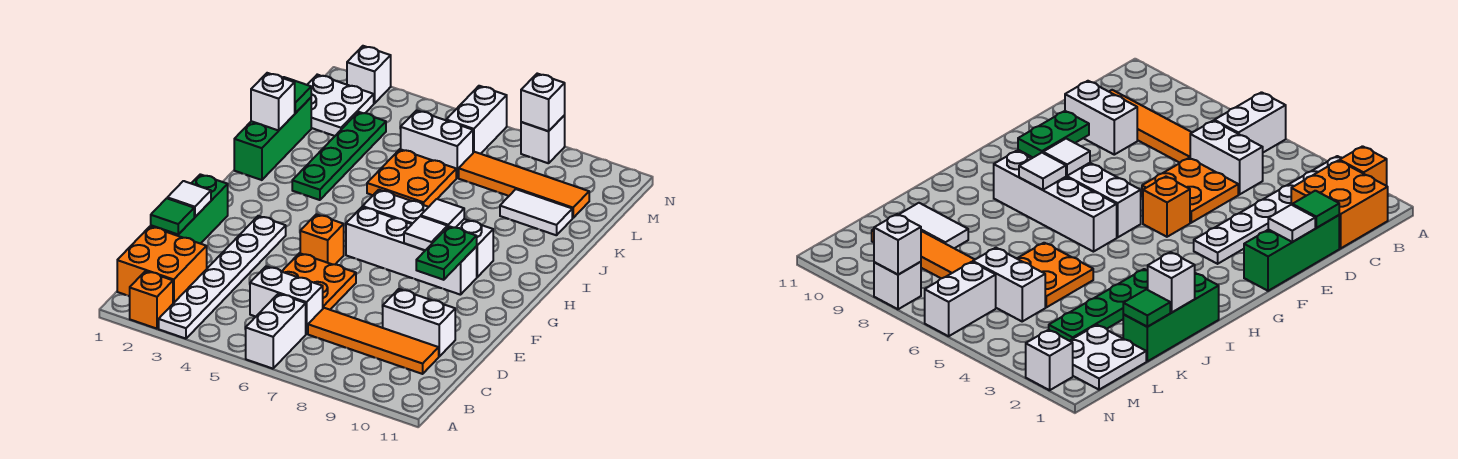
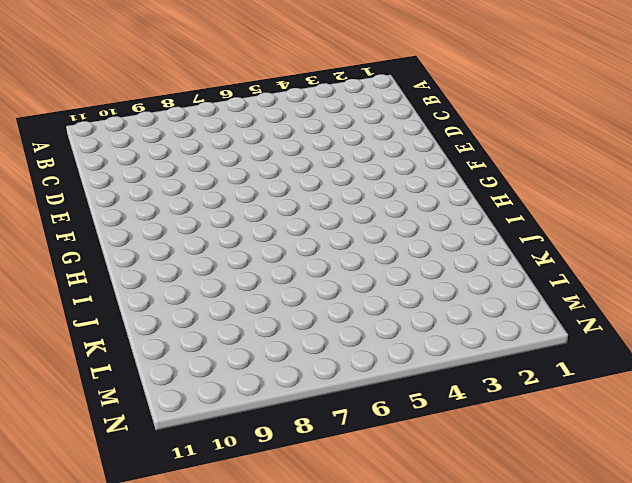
none -> orange 1x1 brick [129,271,173,329]
none -> white 1x6 plate [159,216,286,339]
none -> white 1x2 brick [246,294,306,369]
none -> orange 2x2 brick [117,226,207,303]

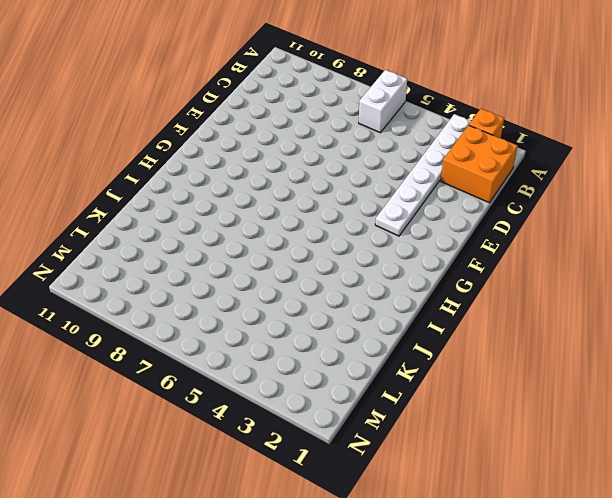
none -> white 1x2 brick [250,266,323,334]
none -> orange 1x4 tile [308,308,439,374]
none -> green 1x3 brick [151,174,228,244]
none -> orange 2x2 plate [282,253,356,310]

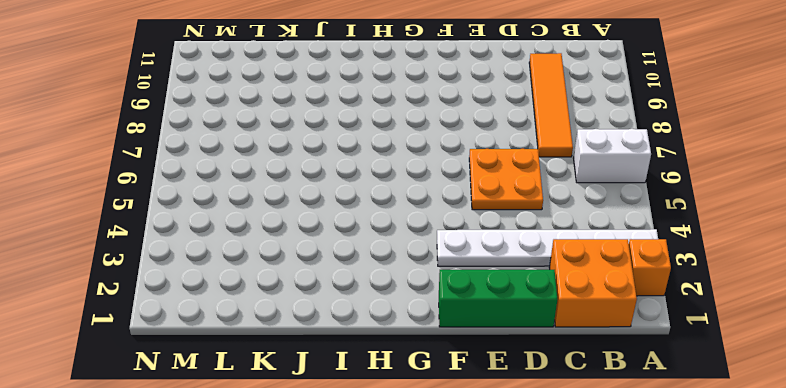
none -> white 1x2 brick [250,266,323,334]
none -> white 1x2 brick [383,289,455,356]
none -> orange 1x1 brick [300,214,344,265]
none -> white 1x4 brick [346,207,477,295]

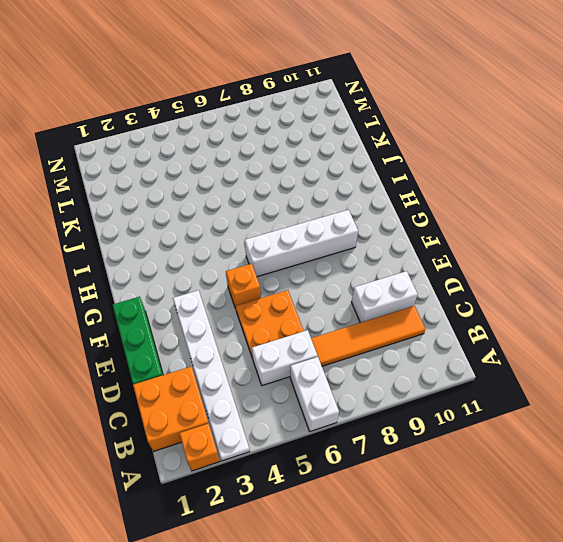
none -> white 1x4 brick [363,190,493,277]
none -> green 1x3 brick [234,98,311,180]
none -> green 1x4 plate [292,112,386,200]
none -> orange 2x2 plate [367,149,456,207]

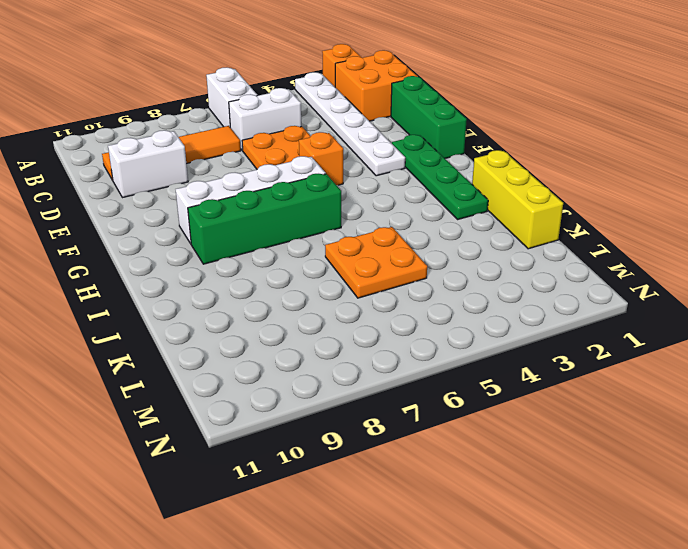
green 1x4 plate [392,135,488,220] -> green 1x4 plate moved to [292,112,386,200]
green 1x4 brick [188,174,341,264] -> white 1x4 brick [363,190,493,277]
yellow 1x3 brick [472,150,563,249] -> green 1x3 brick [234,98,311,180]
none -> white 1x2 tile [500,189,572,235]
none -> white 2x2 plate [307,75,374,136]
none -> white 1x2 brick [401,110,473,178]
none -> orange 1x4 tile [459,152,589,218]

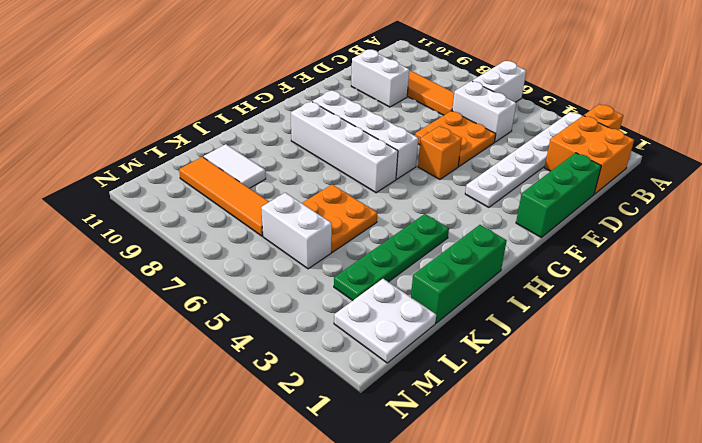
none -> white 1x2 brick [446,86,507,154]
none -> white 1x1 brick [347,46,391,103]
none -> white 1x1 brick [521,115,565,163]
none -> green 1x1 tile [151,198,194,234]

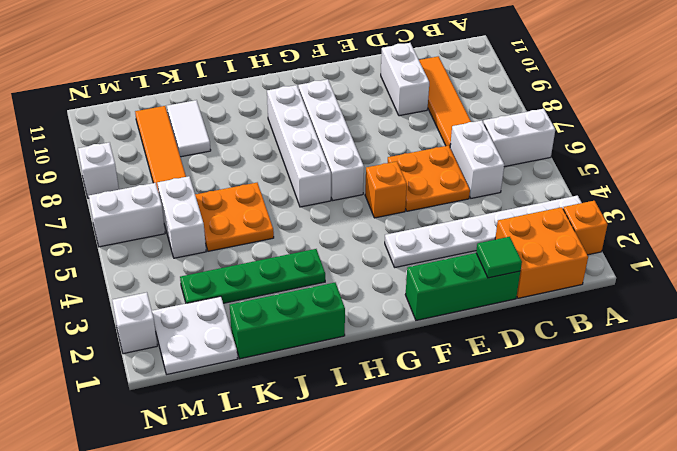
none -> white 1x1 tile [168,181,211,217]
none -> green 1x2 plate [416,226,477,280]
none -> white 1x1 tile [404,216,448,250]
none -> white 1x1 tile [421,199,464,228]

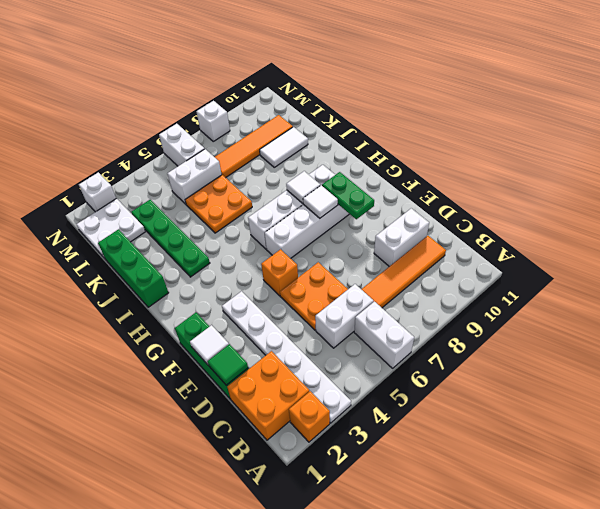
none -> white 1x1 brick [251,73,295,130]
none -> green 1x1 tile [283,77,311,113]
none -> white 1x1 brick [521,74,565,131]

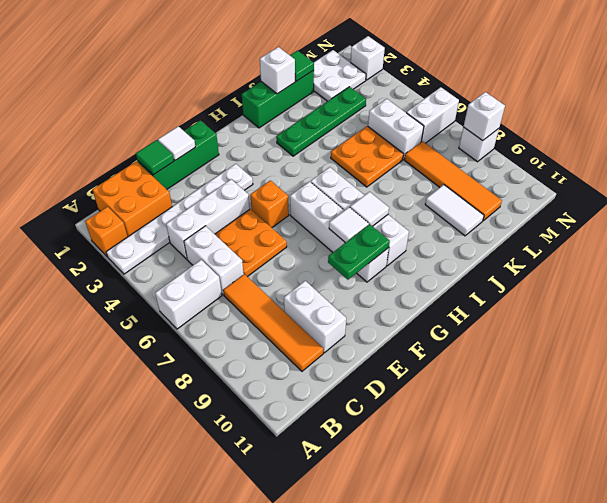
white 1x3 brick [166,179,250,259] -> none

